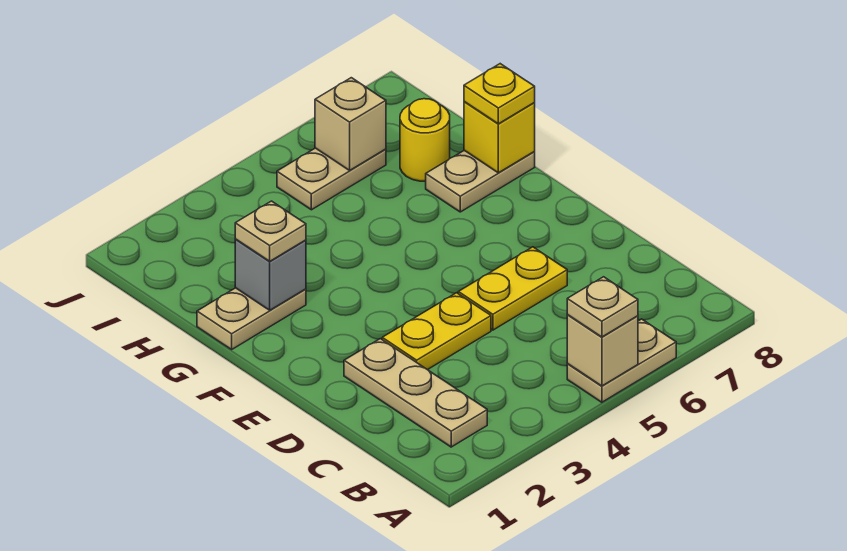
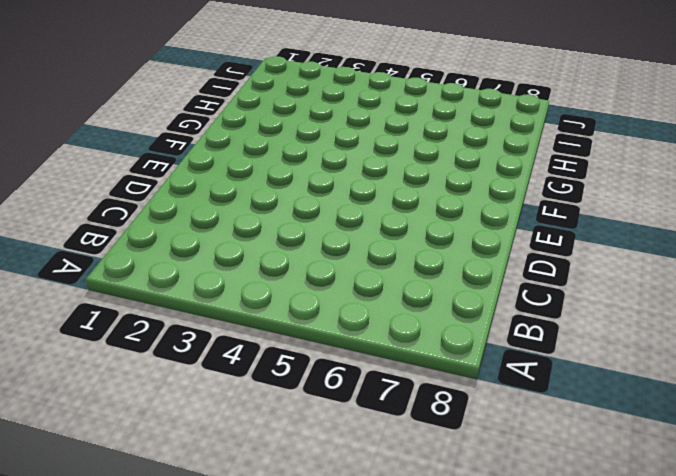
none -> tan 1x2 plate [567,319,676,402]
none -> tan 1x3 plate [344,339,487,447]
none -> yellow 1x2 plate [382,293,491,370]

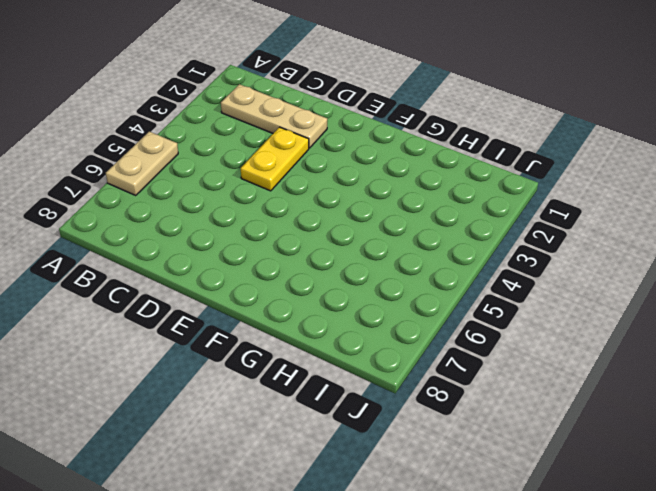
none -> yellow 1x2 plate [458,247,567,330]
none -> tan 1x2 plate [197,288,306,349]
none -> tan 1x2 plate [426,151,535,212]

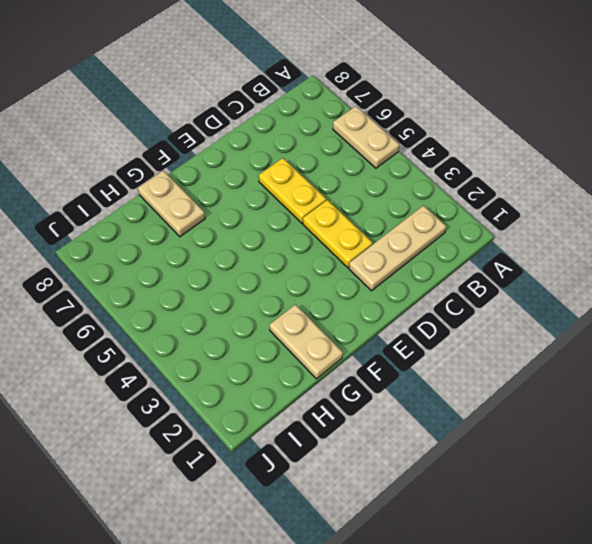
none -> yellow 1x1 round brick [400,99,450,181]
none -> tan 1x2 plate [277,148,386,210]
none -> tan 1x1 brick [567,315,638,386]

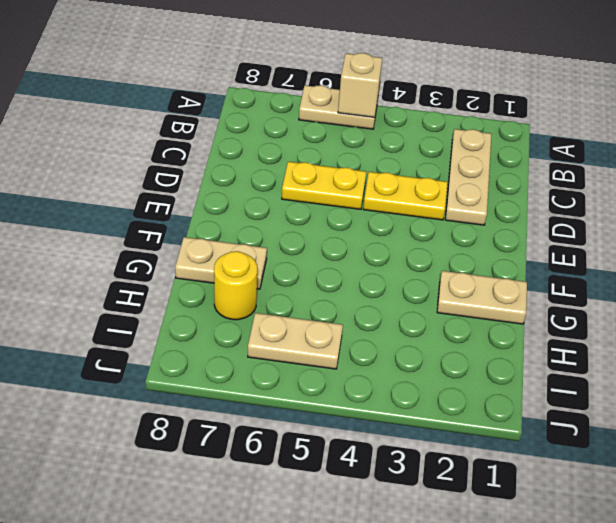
none -> grey 1x1 brick [235,239,306,310]
none -> yellow 1x1 brick [464,102,535,173]
none -> tan 1x1 brick [315,78,386,170]

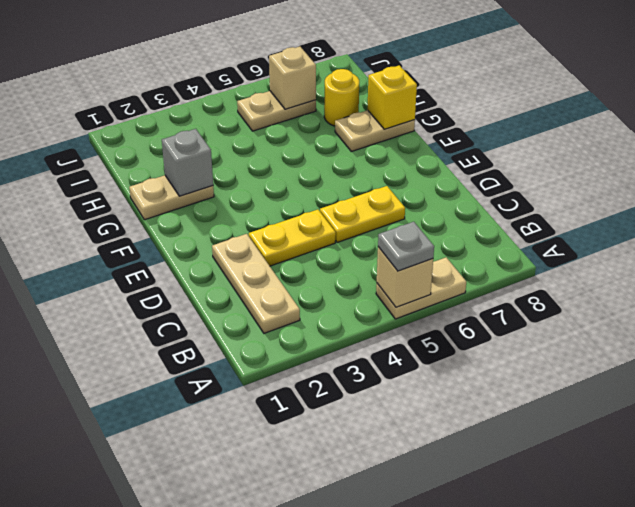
grey 1x1 plate [378,222,434,271] -> tan 1x1 plate [567,277,638,337]
none -> tan 1x1 plate [235,201,306,261]
none -> yellow 1x1 plate [464,64,535,124]

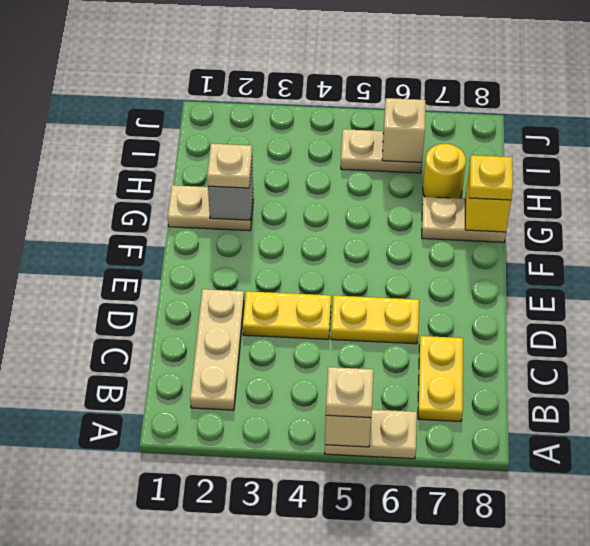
yellow 1x2 plate [418,336,463,421] -> none

